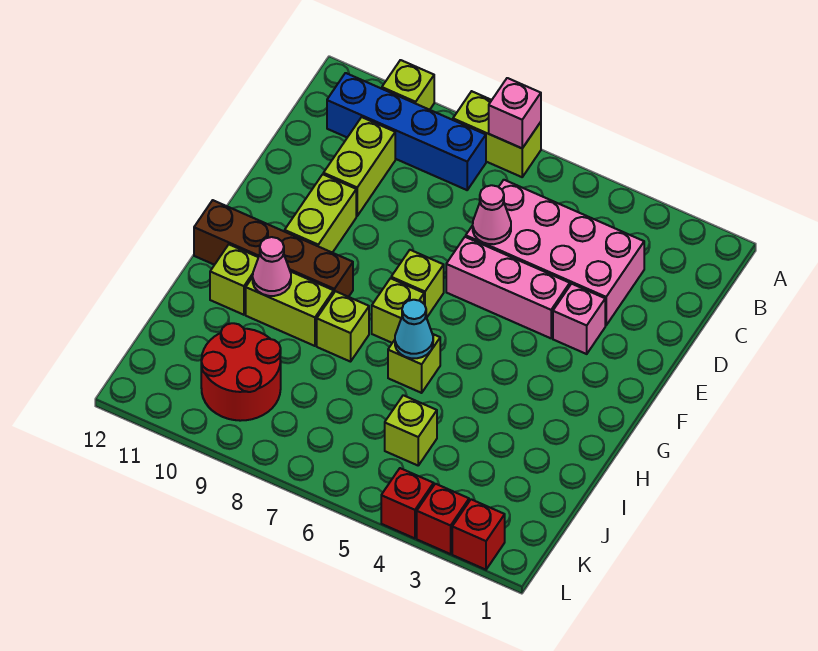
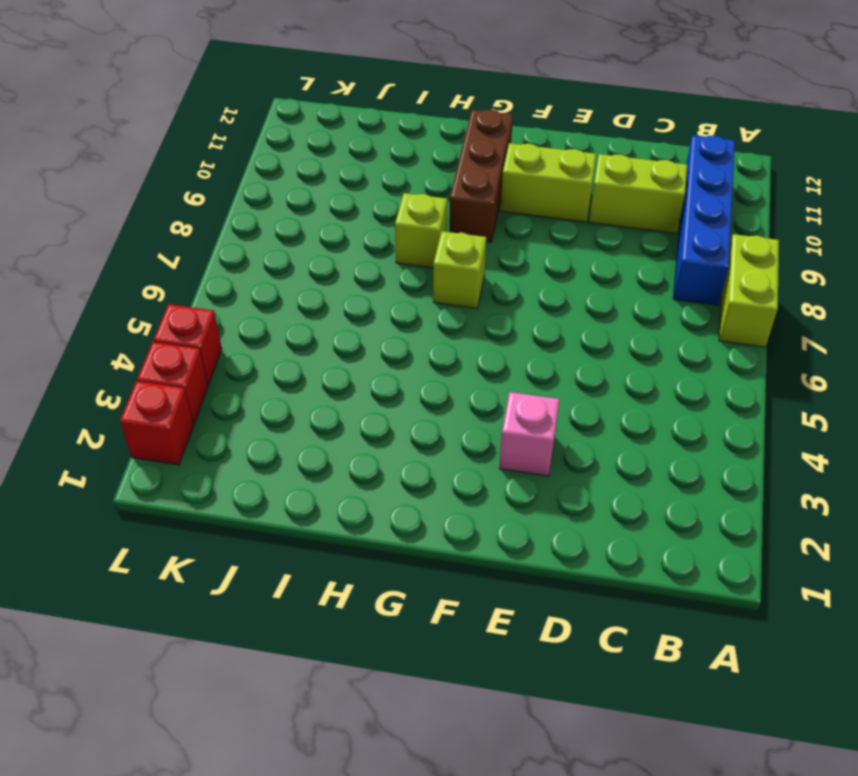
brown 1x3 brick [449,110,513,242] -> brown 1x4 brick [194,200,353,297]
none -> lime 1x1 brick [382,60,434,110]
none -> pink 2x4 brick [466,180,644,325]
none -> pink 1x3 brick [446,237,570,338]

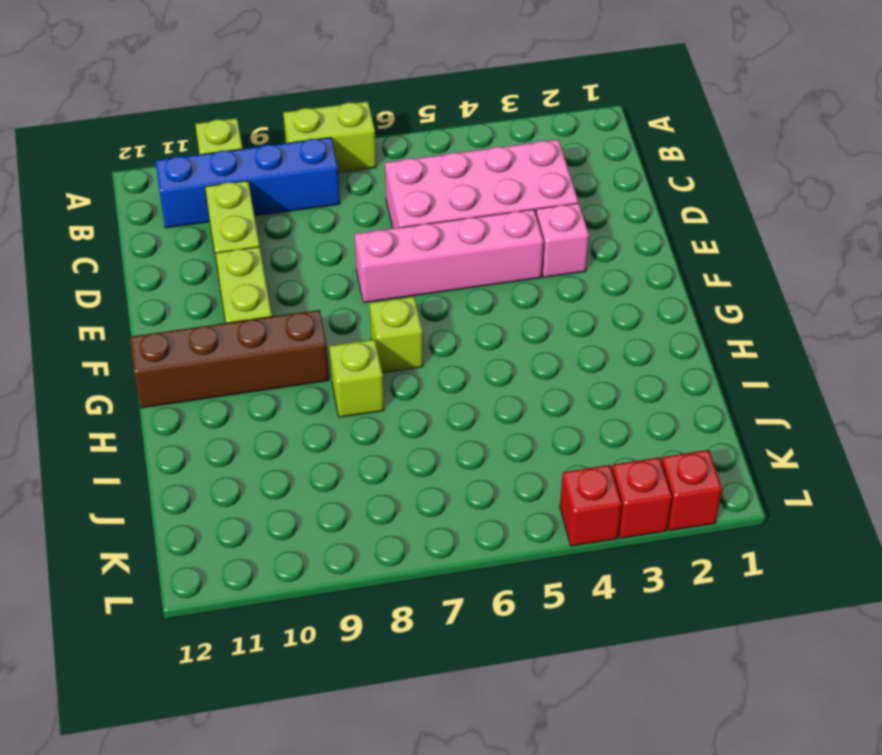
pink 1x4 brick [355,209,544,303] -> pink 1x3 brick [446,237,570,338]
none -> lime 1x1 brick [391,250,444,318]
none -> lime 1x1 brick [388,334,440,393]
none -> lime 1x2 brick [246,272,334,346]

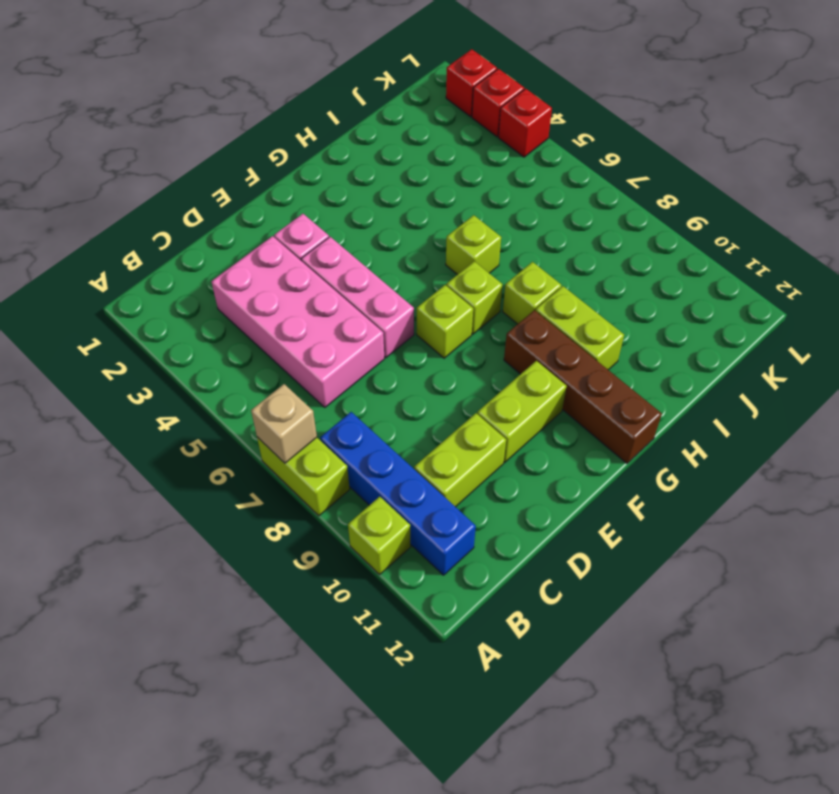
tan 1x1 brick [251,384,317,463] -> pink 1x1 brick [489,78,541,148]
none -> lime 1x1 brick [210,245,258,315]
none -> lime 1x1 brick [385,395,437,465]
none -> red 2x2 round brick [201,323,281,421]

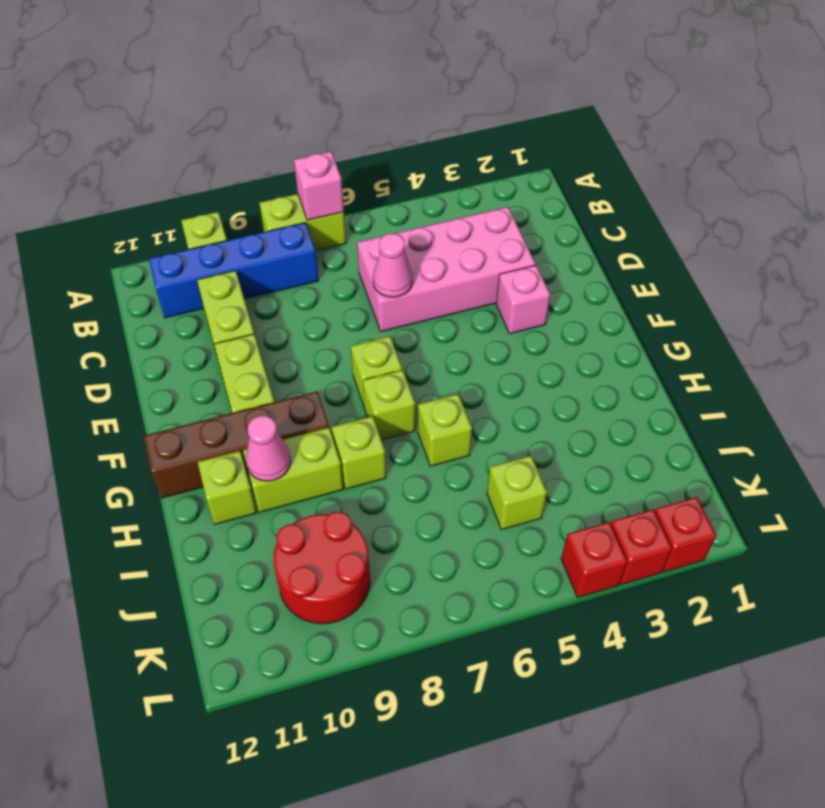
none -> pink 1x3 brick [446,237,570,338]
none -> cyan 1x1 cone [395,300,433,358]

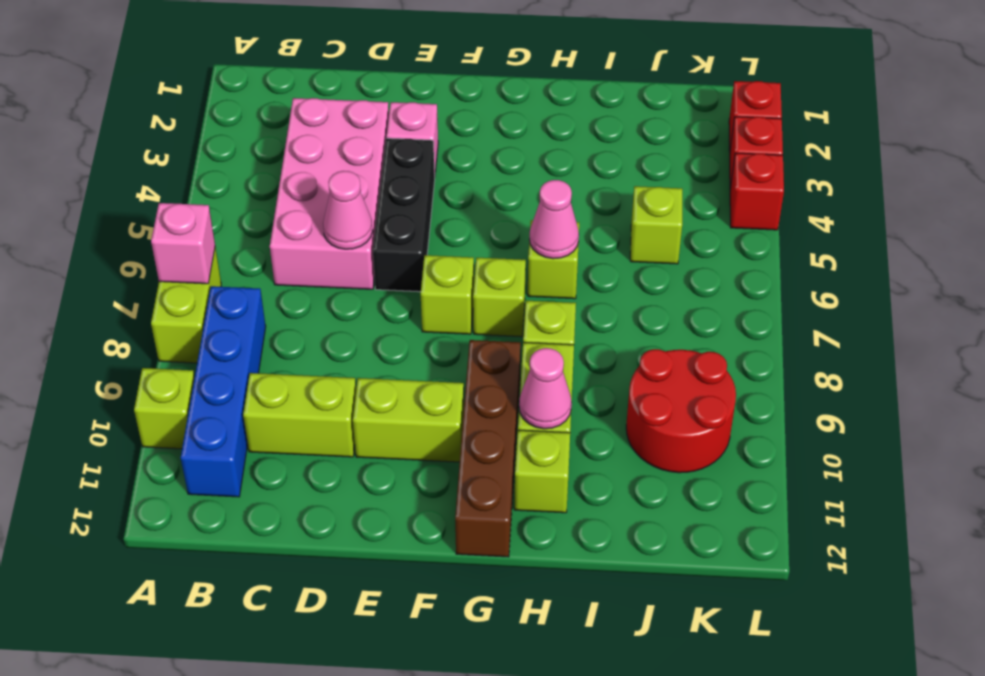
black 1x3 brick [373,138,435,292] -> pink 1x3 brick [446,237,570,338]
pink 1x1 cone [529,180,579,259] -> cyan 1x1 cone [395,300,433,358]

